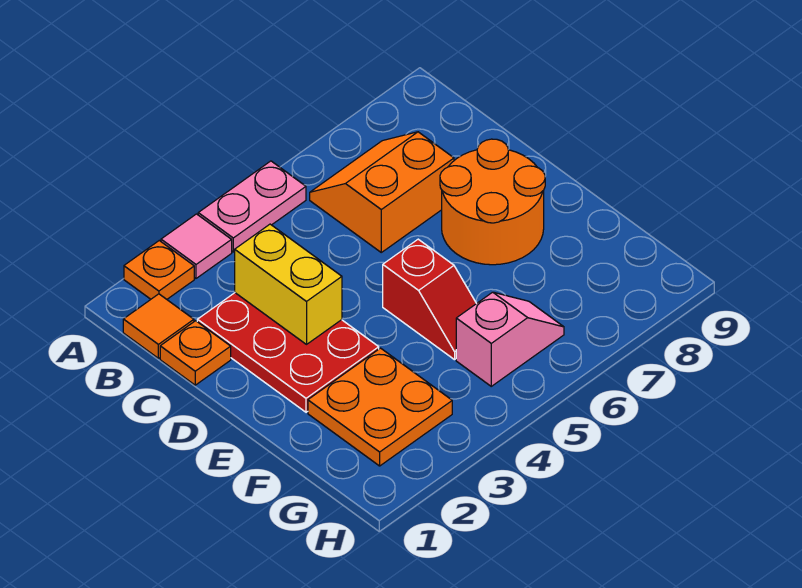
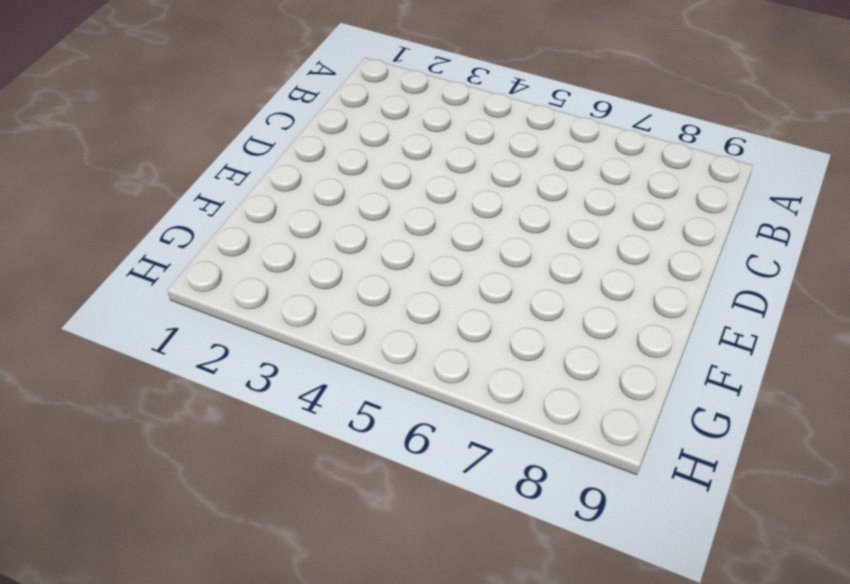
none -> orange 1x1 plate [124,241,194,299]
none -> pink 1x1 tile [161,214,232,278]
none -> pink 1x2 plate [198,161,306,252]

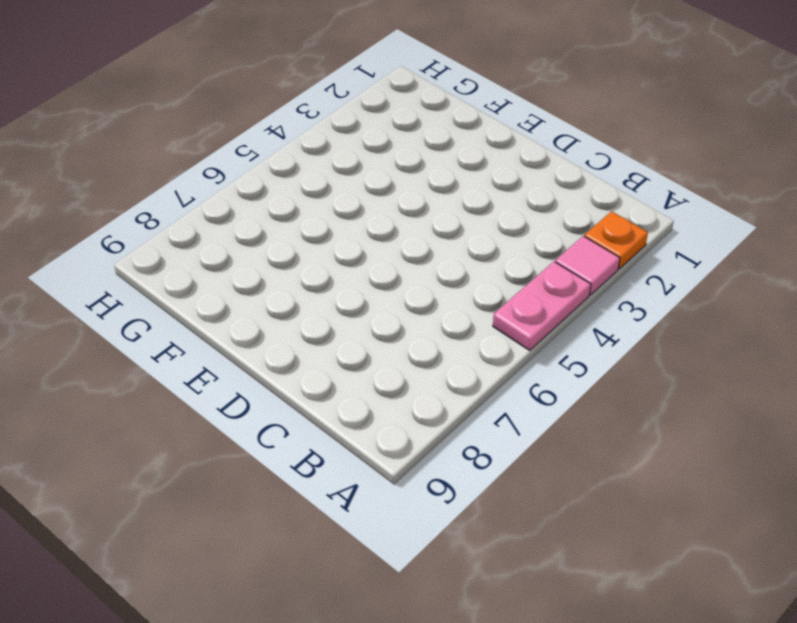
none -> orange 1x1 tile [123,294,194,358]
none -> orange 2x2 slope [310,132,454,252]
none -> orange 1x1 plate [160,321,231,385]

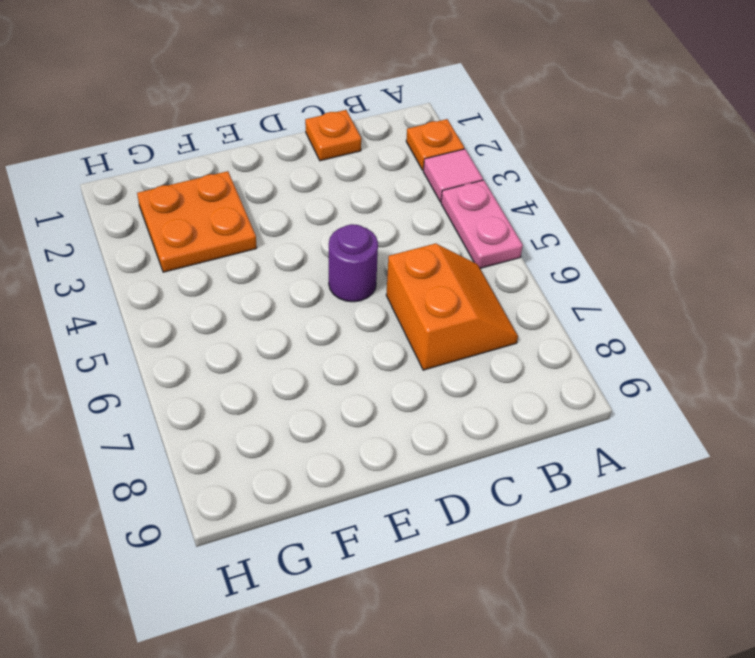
purple 1x1 round brick [329,224,378,302] -> none
none -> orange 1x1 tile [123,294,194,358]
none -> red 2x3 plate [197,293,379,412]
none -> orange 2x2 round brick [440,139,545,265]

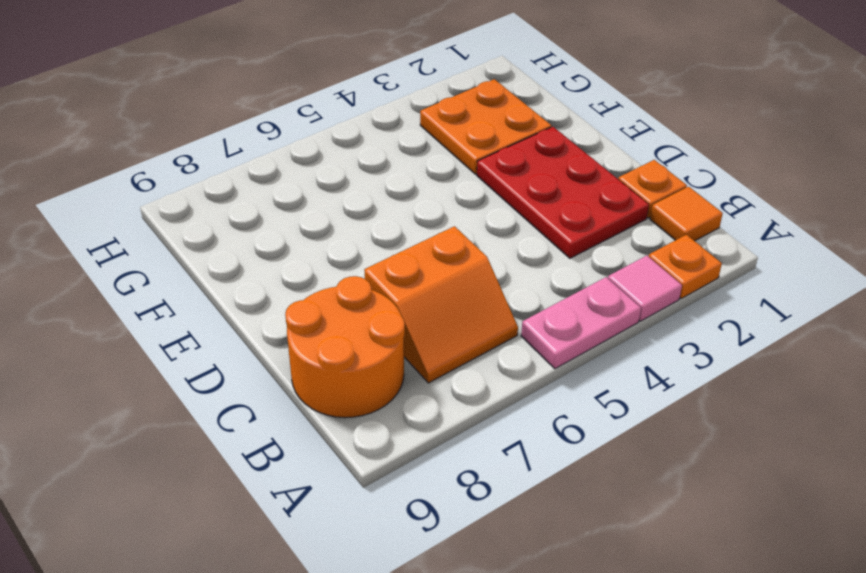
orange 2x2 round brick [285,276,405,418] -> orange 2x2 round brick moved to [440,139,545,265]
none -> red 1x2 slope [383,239,476,360]
none -> pink 1x2 slope [456,292,564,386]
none -> yellow 1x2 brick [235,224,342,344]

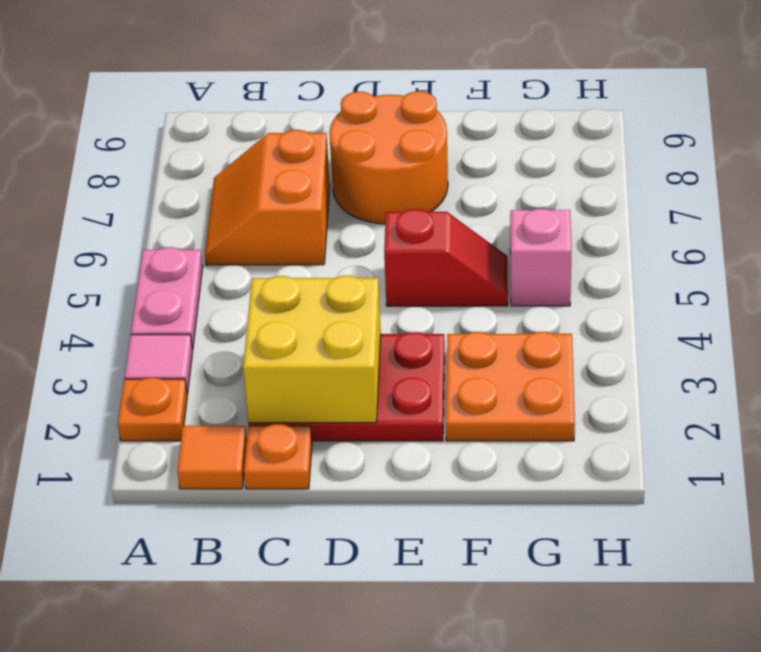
yellow 2x2 brick [243,276,381,423] -> yellow 1x2 brick [235,224,342,344]

